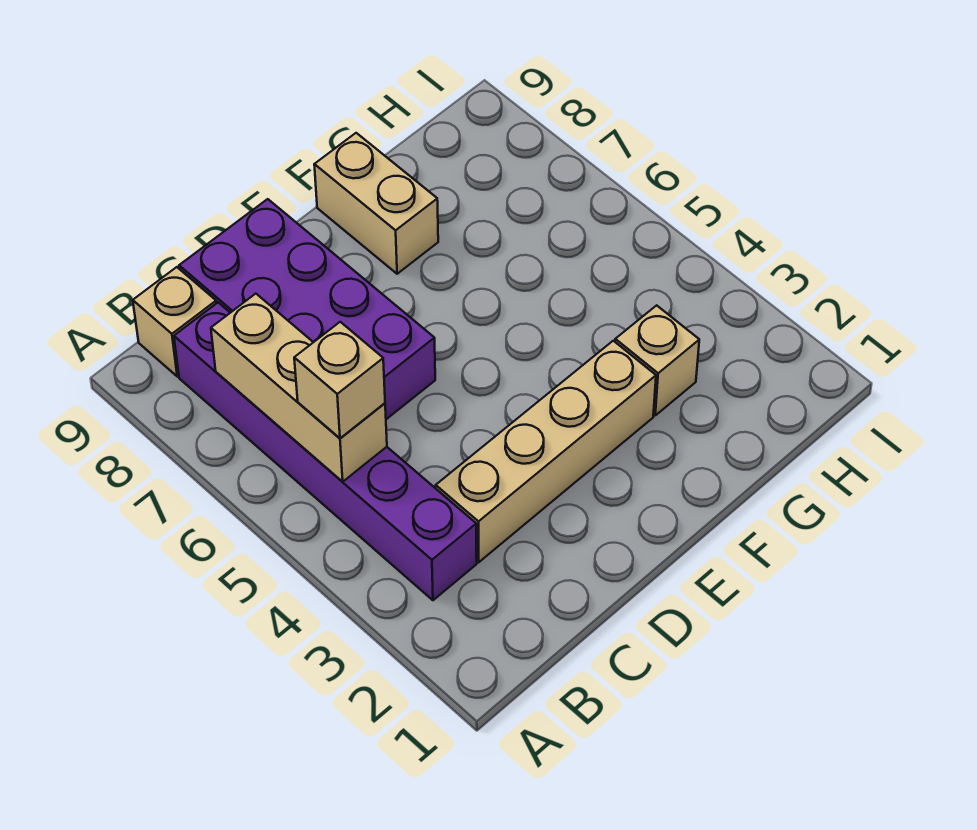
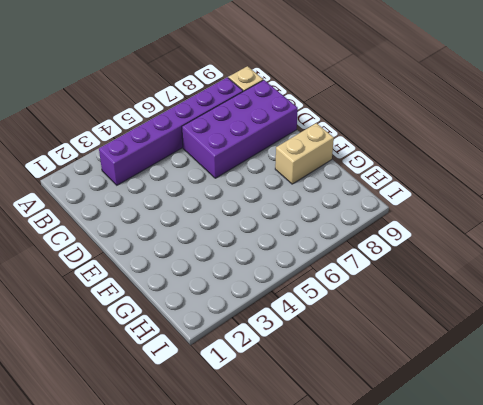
none -> tan 1x4 brick [436,341,656,562]
none -> tan 1x1 brick [615,305,699,415]

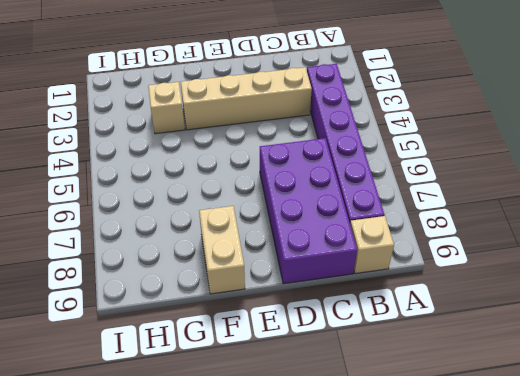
none -> tan 1x3 brick [211,294,387,482]
none -> tan 1x1 brick [294,322,385,438]

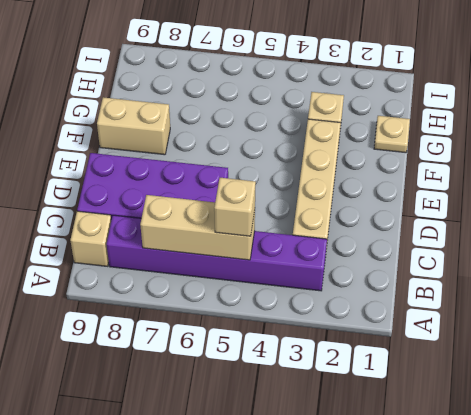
tan 1x1 plate [374,116,410,153] -> none

